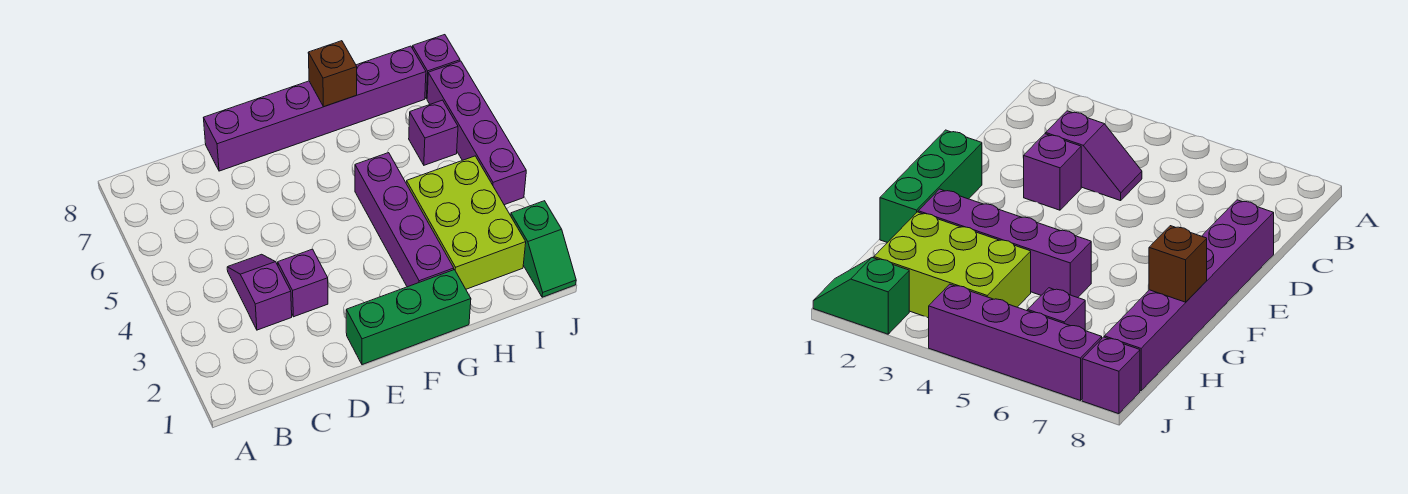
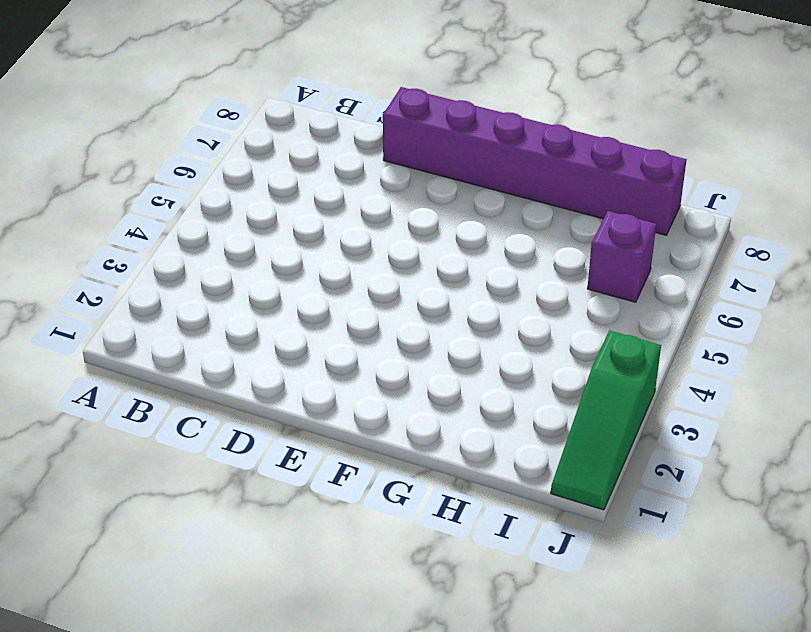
green 1x3 slope [551,331,661,510] -> green 1x2 slope [511,201,576,297]
none -> purple 1x2 slope [227,254,292,330]
none -> purple 1x1 brick [278,249,328,317]

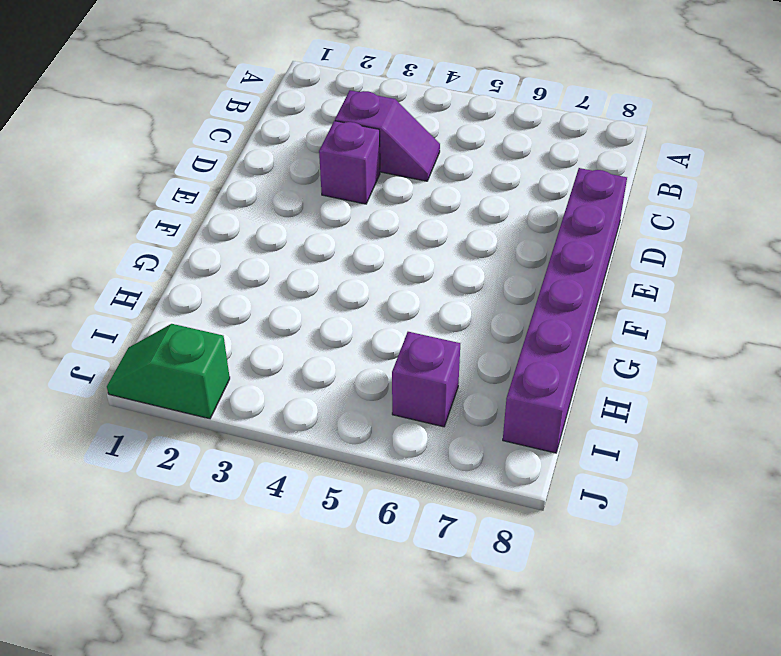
none -> green 1x3 brick [346,270,471,365]
none -> purple 1x4 brick [355,153,454,287]

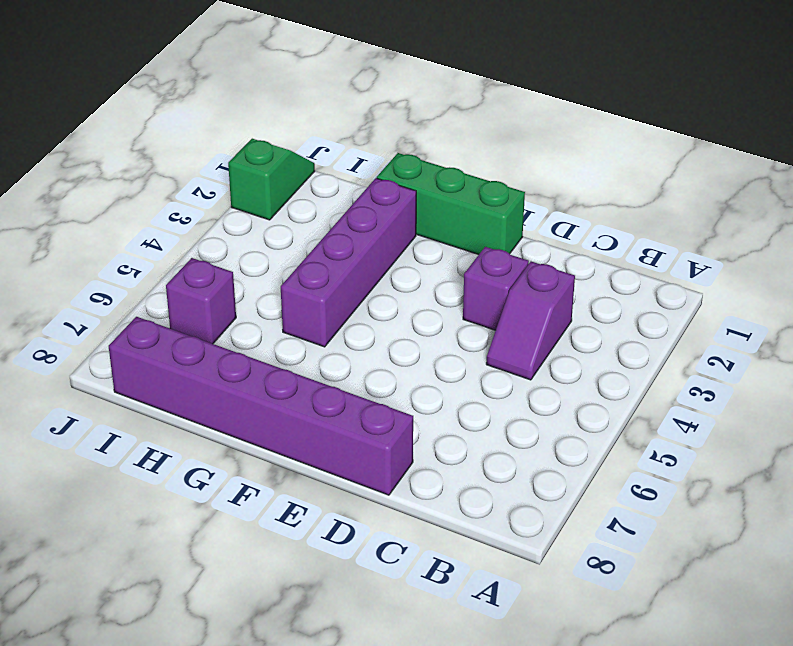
none -> lime 2x3 brick [406,156,526,289]
none -> purple 1x4 brick [427,61,526,205]

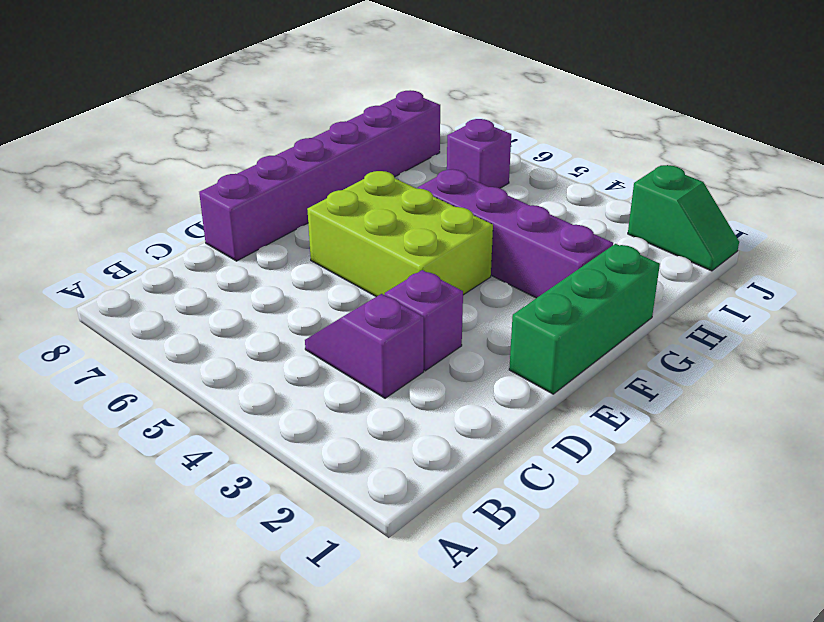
lime 2x3 brick [307,171,493,297] -> lime 2x3 brick moved to [406,156,526,289]
none -> purple 1x4 brick [427,61,526,205]
none -> purple 1x1 brick [413,35,460,99]

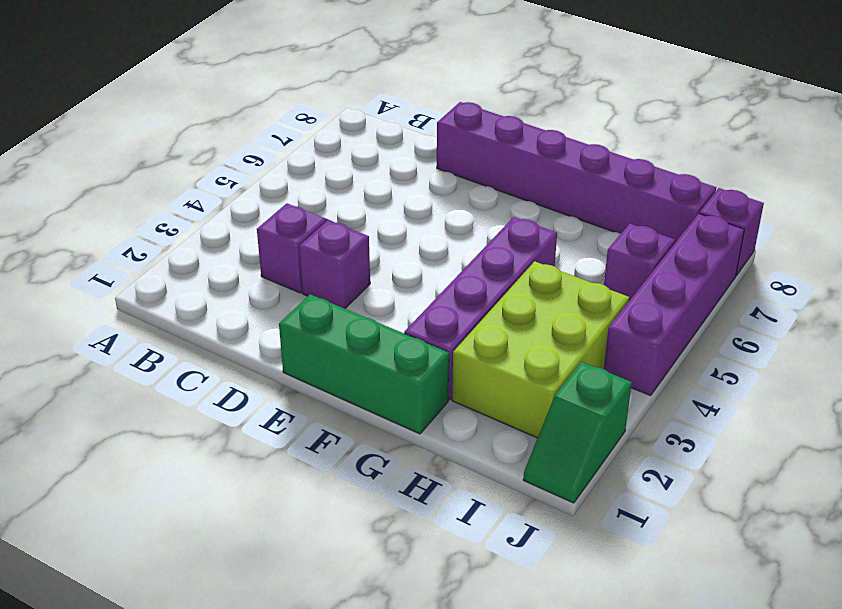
none -> brown 1x1 brick [308,41,357,107]

